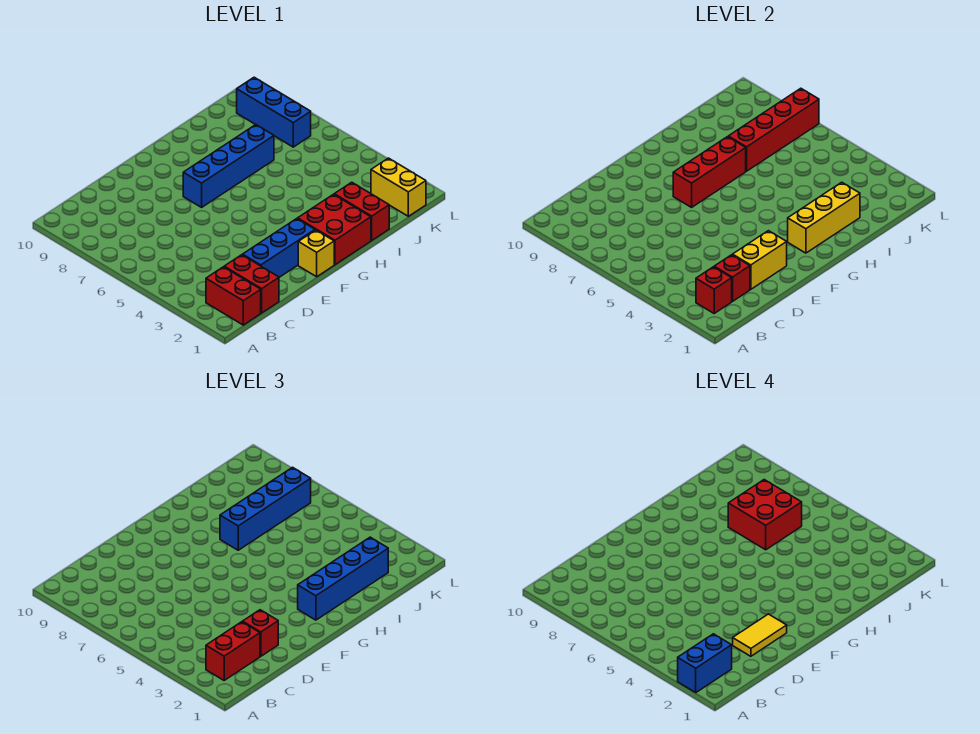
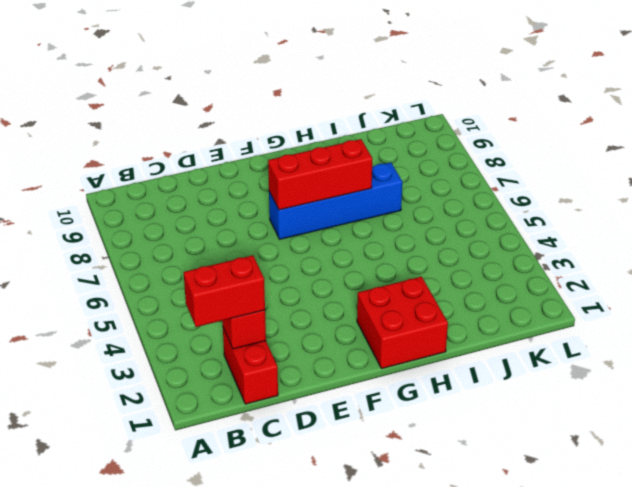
none -> red 1x2 brick [206,267,261,325]
none -> blue 1x3 brick [243,219,315,277]
none -> yellow 1x1 brick [298,230,334,277]

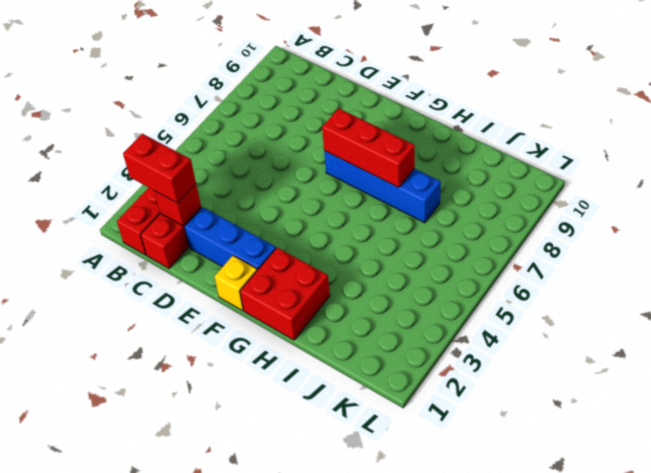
none -> red 1x2 brick [334,182,389,240]
none -> yellow 1x2 brick [371,158,426,216]
none -> blue 1x3 brick [237,77,311,147]

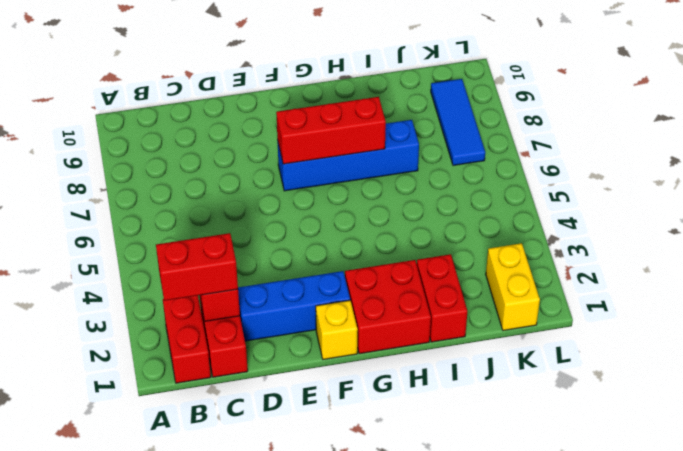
blue 1x3 tile [431,79,485,165] -> blue 1x3 brick [237,77,311,147]
none -> red 1x1 brick [696,267,732,313]
none -> yellow 1x2 brick [733,231,787,289]
none -> yellow 1x3 brick [788,182,860,253]

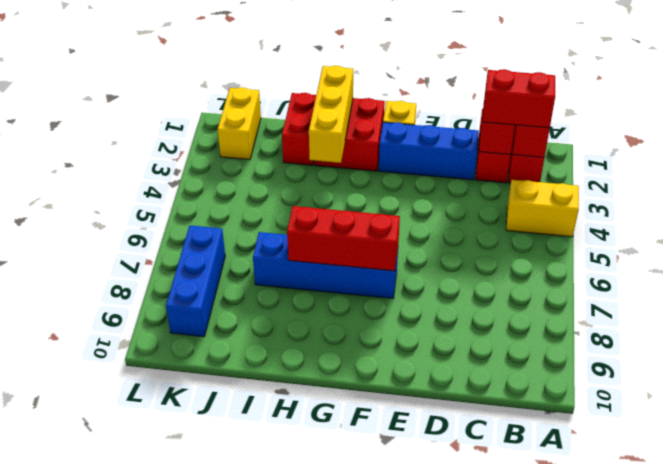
yellow 1x2 brick [506,180,579,237] -> yellow 1x2 brick moved to [733,231,787,289]
yellow 1x3 brick [309,66,353,163] -> yellow 1x3 brick turned to [788,182,860,253]
none -> red 1x4 brick [728,88,819,171]
none -> red 1x1 brick [243,610,278,656]
none -> blue 1x4 brick [298,537,388,620]

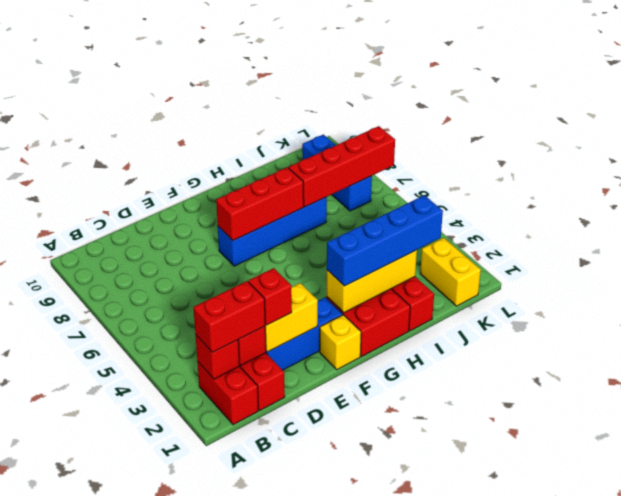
none -> blue 1x4 brick [220,467,311,550]
none -> blue 1x2 brick [678,634,732,692]
none -> yellow 1x2 tile [733,614,787,656]

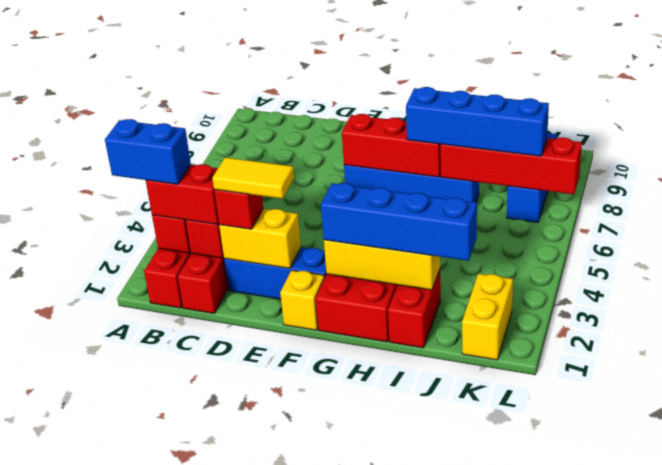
none -> red 2x2 brick [728,480,802,550]

